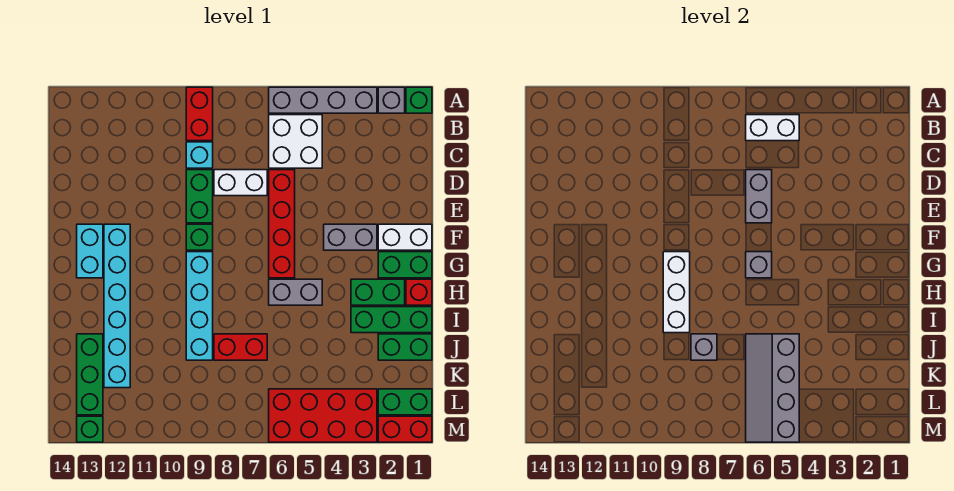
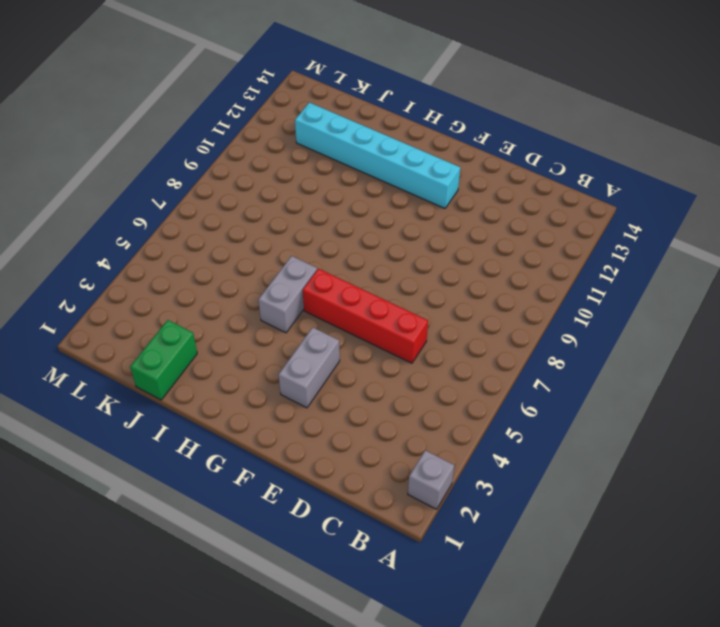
none -> green 1x1 brick [406,87,432,113]
none -> grey 1x4 brick [269,87,377,113]
none -> red 1x2 brick [186,87,213,141]
none -> white 2x2 brick [269,115,322,168]

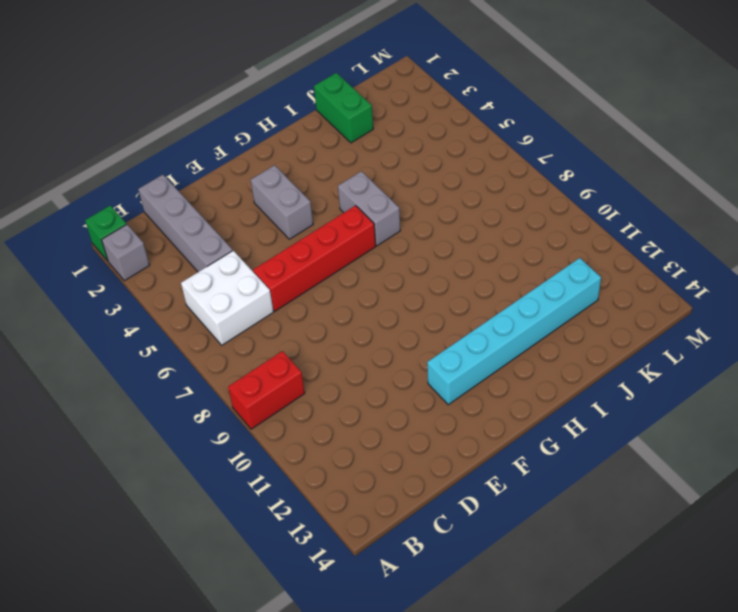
grey 1x4 brick [138,175,233,272] -> grey 1x4 brick moved to [269,87,377,113]
none -> cyan 1x1 brick [186,142,213,168]
none -> white 1x2 brick [214,170,267,196]
none -> green 1x2 brick [186,170,213,223]
none -> white 1x2 brick [378,224,432,250]

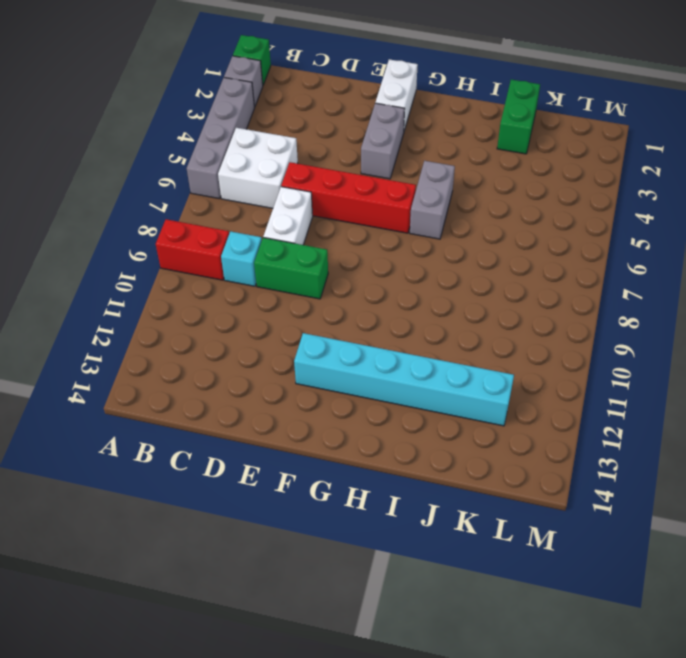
none -> green 1x1 brick [186,224,213,250]
none -> cyan 1x2 brick [77,224,103,278]
none -> green 1x2 brick [378,252,432,278]
none -> cyan 1x4 brick [186,252,213,360]

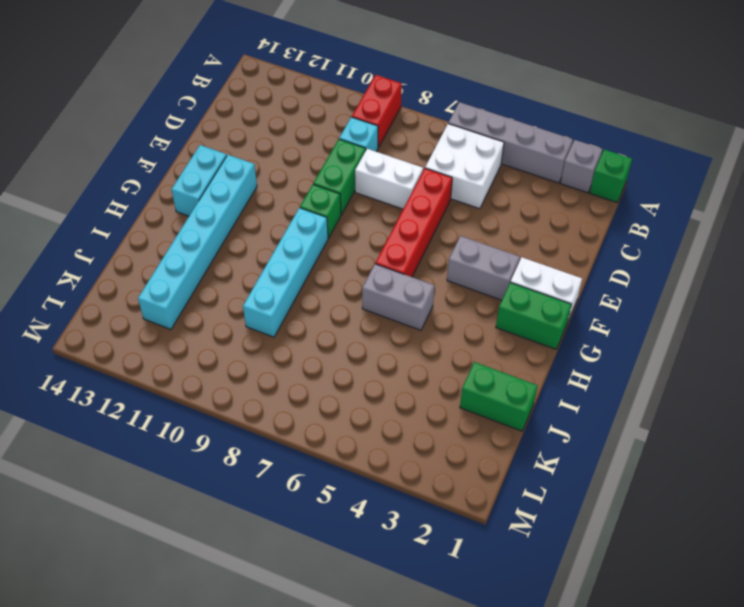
none -> red 1x1 brick [406,279,432,305]
none -> green 1x2 brick [351,279,405,305]
none -> green 1x3 brick [351,307,432,333]
none -> red 1x2 brick [214,334,267,360]

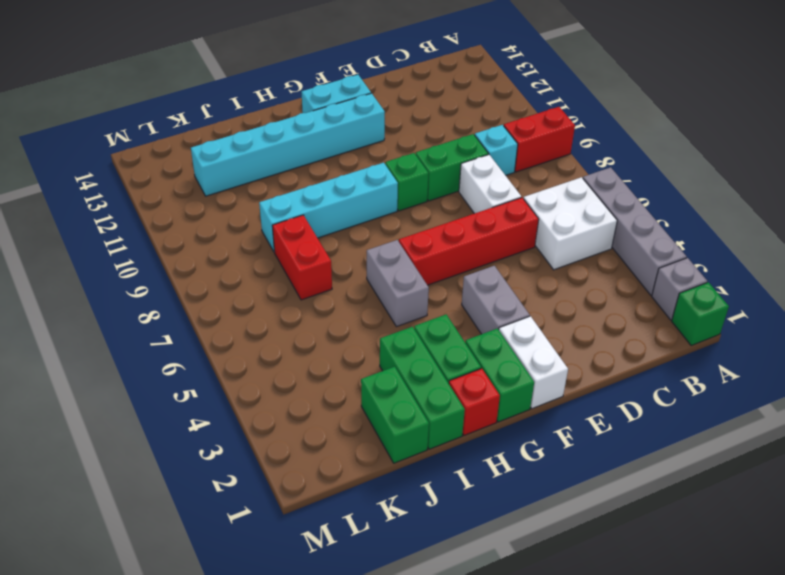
none -> green 1x3 brick [77,334,103,415]
none -> green 1x2 brick [378,389,432,415]
none -> red 2x4 brick [269,389,377,442]
none -> red 1x2 brick [378,416,432,442]

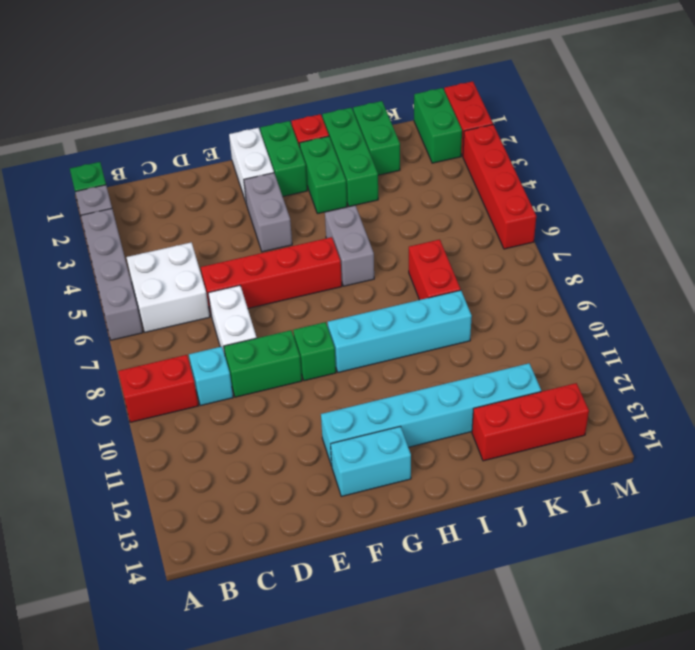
red 1x3 brick [472,383,589,461] -> green 1x3 brick [77,334,103,415]
red 1x4 brick [463,125,536,249] -> red 2x4 brick [269,389,377,442]
none -> green 1x1 brick [77,416,103,442]
none -> white 1x2 brick [746,115,799,141]
none -> grey 1x2 brick [746,170,772,223]
none -> grey 1x1 brick [746,252,772,278]

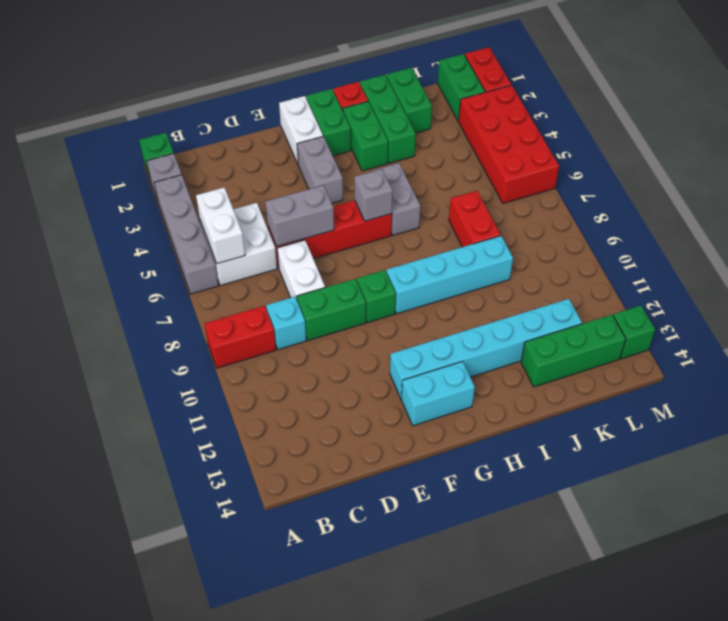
none -> white 1x3 brick [663,252,690,333]
none -> grey 2x4 slope [746,334,799,442]
none -> grey 1x1 brick [691,334,717,360]

